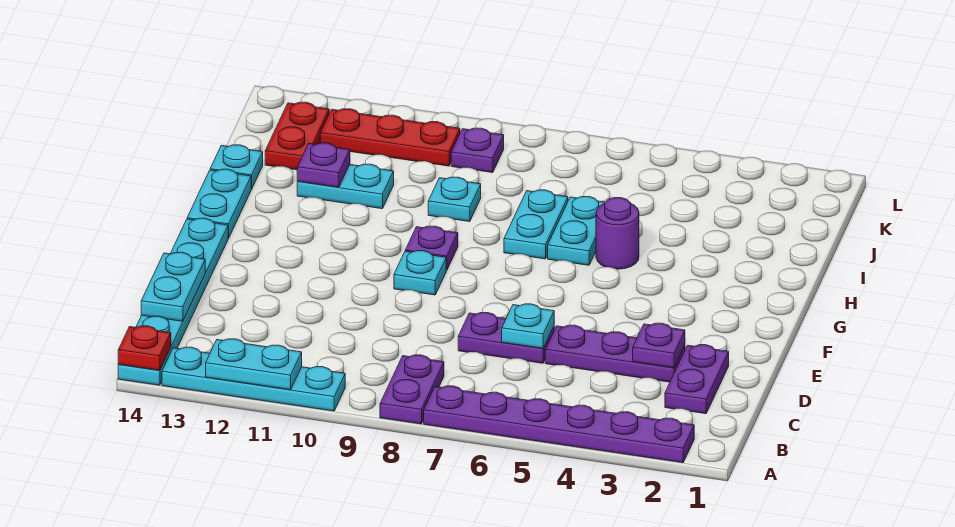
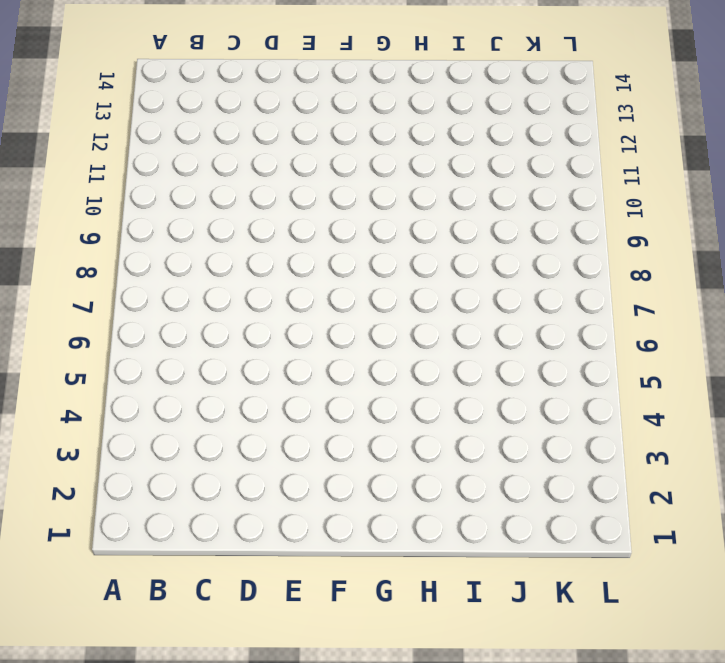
none -> purple 1x6 plate [424,386,694,463]
none -> purple 1x2 plate [380,355,444,424]
none -> cyan 1x4 plate [162,347,345,411]

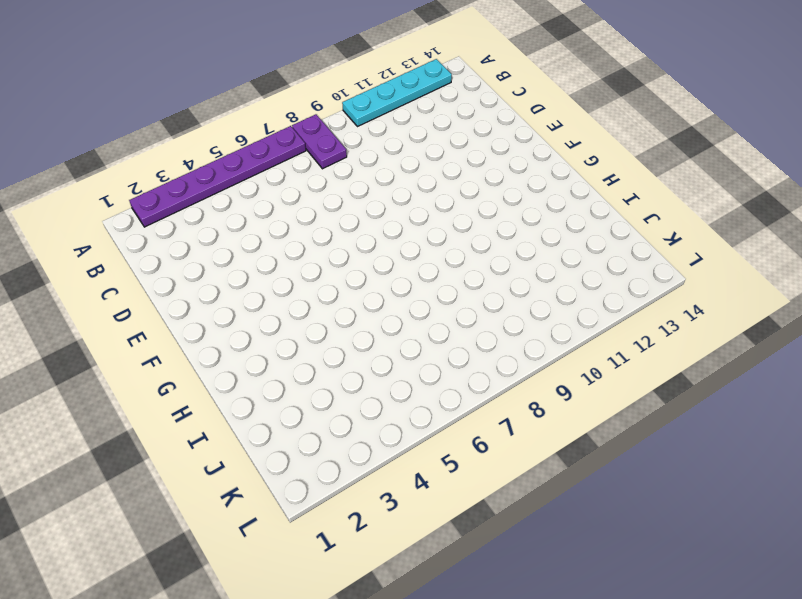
none -> cyan 1x6 plate [118,218,228,385]
none -> purple 1x2 plate [665,345,729,414]
none -> purple 1x3 plate [545,325,685,382]

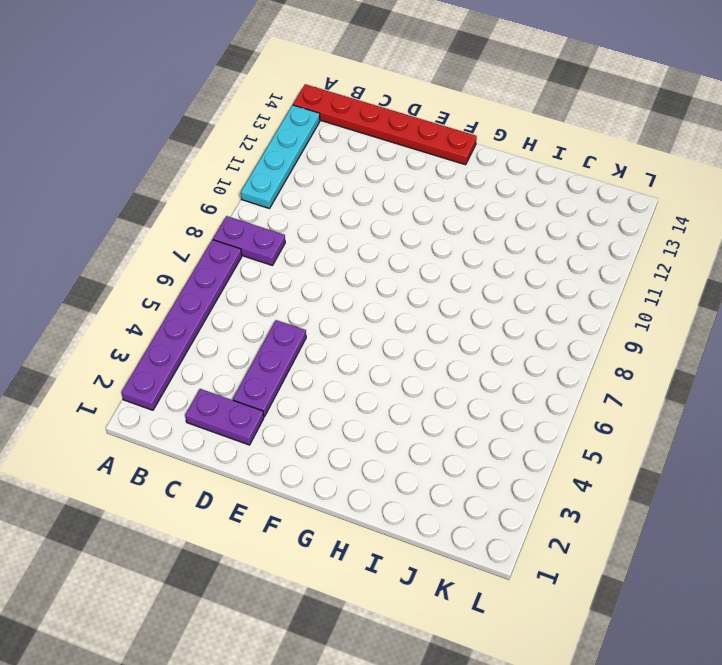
red 1x6 plate [293,84,477,165] -> cyan 1x6 plate [118,218,228,385]
none -> purple 1x2 plate [458,313,554,363]
none -> cyan 1x1 plate [394,251,446,295]
none -> purple 1x1 plate [405,226,458,271]

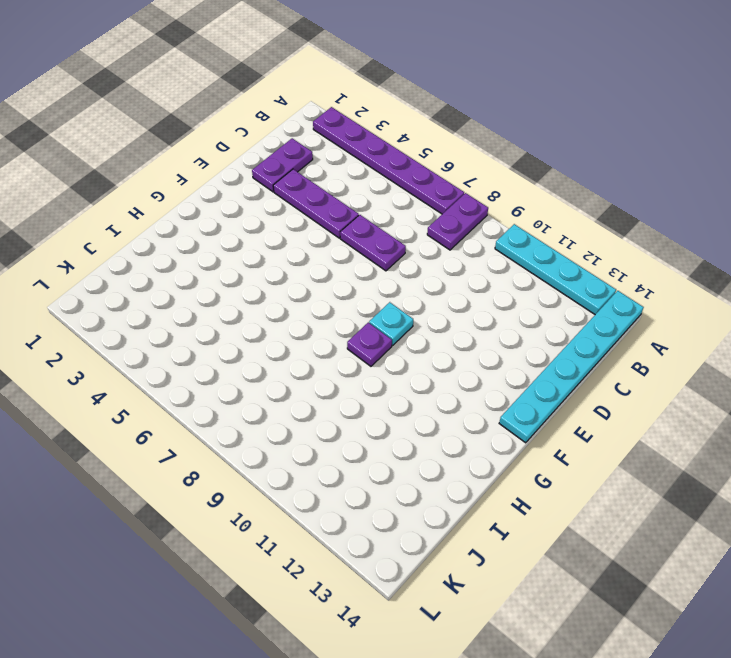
none -> cyan 1x2 plate [187,169,251,238]
none -> purple 1x1 round brick [596,198,639,269]
none -> cyan 1x2 plate [548,197,605,265]

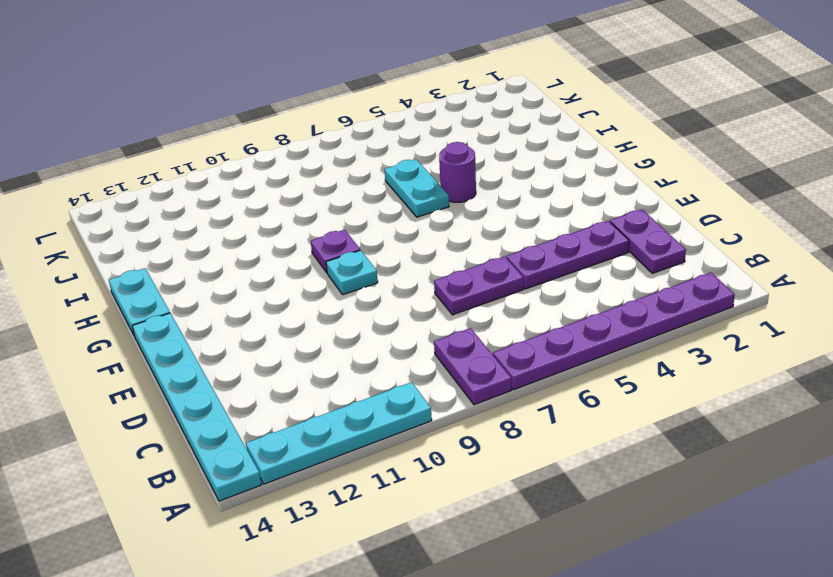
none -> cyan 1x2 plate [504,190,568,259]
none -> cyan 1x1 plate [428,177,481,222]
none -> cyan 1x2 plate [297,164,394,209]

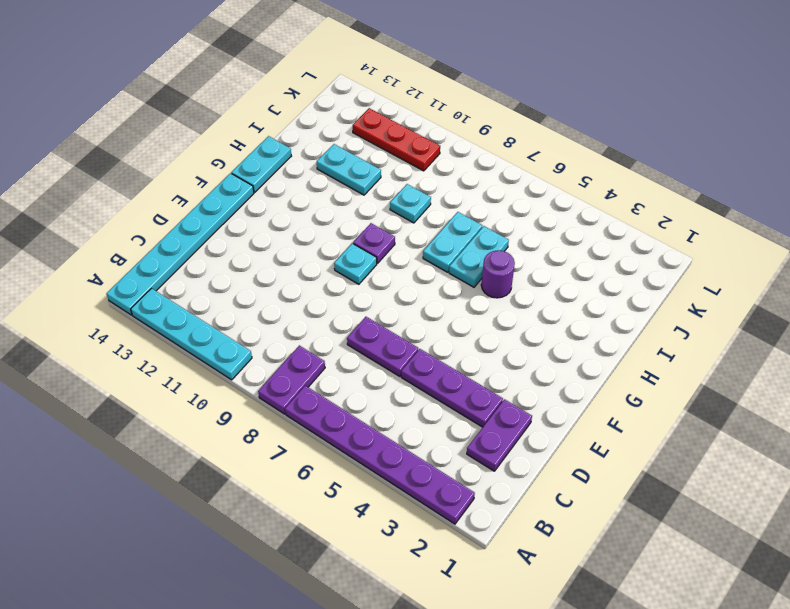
none -> cyan 1x1 plate [210,145,263,189]
none -> red 1x2 plate [265,102,329,170]
none -> purple 1x1 plate [451,128,504,173]

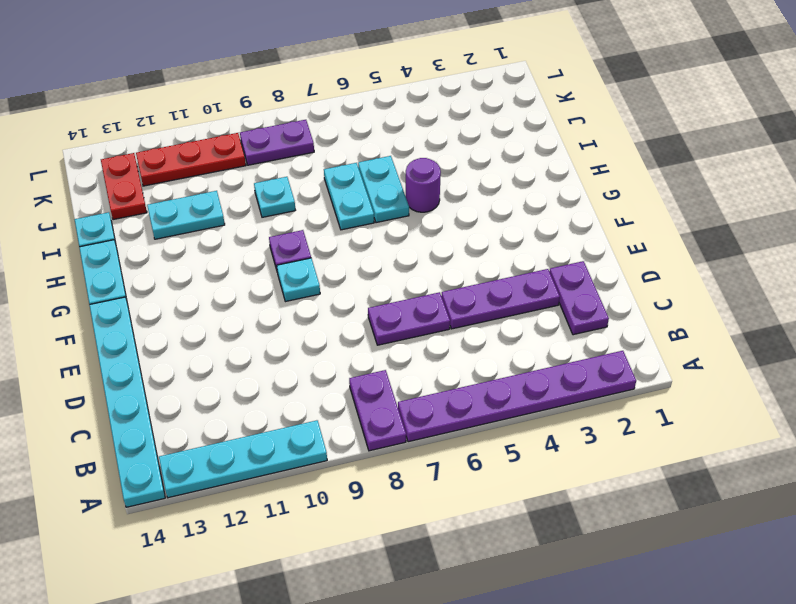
purple 1x2 plate [240,120,314,165] -> purple 1x1 plate [451,128,504,173]
none -> cyan 1x2 plate [206,339,302,390]
none -> red 1x1 plate [118,326,171,370]
none -> cyan 1x2 plate [141,252,205,321]

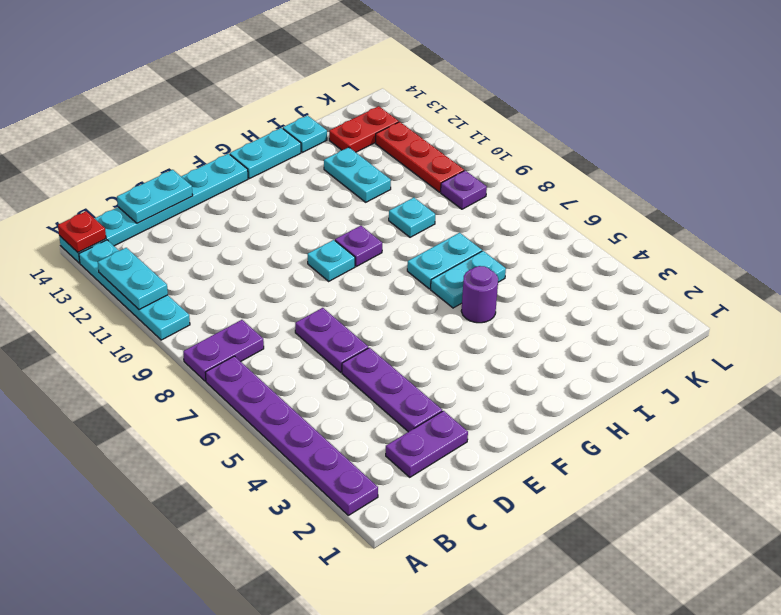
none -> purple 1x1 plate [633,323,685,368]
none -> cyan 1x1 plate [502,304,554,348]
none -> purple 1x1 plate [297,143,350,187]

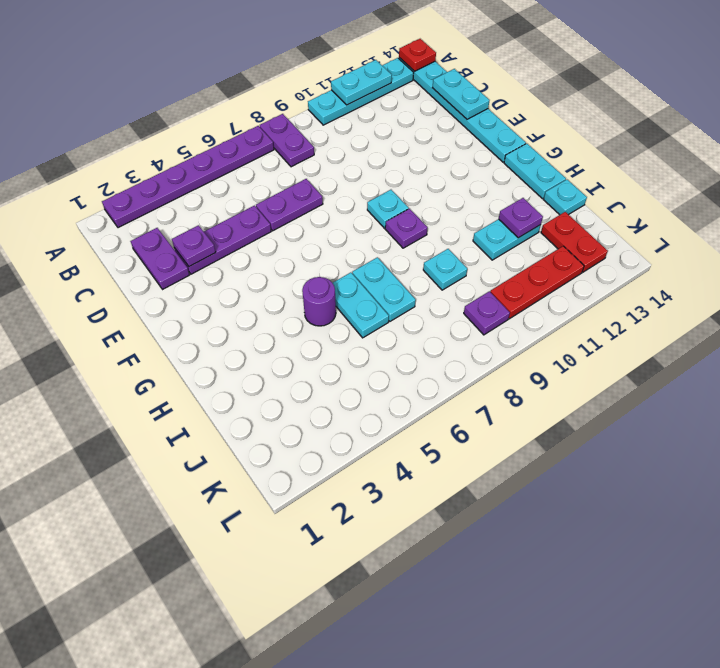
none -> cyan 1x1 plate [502,304,554,348]

